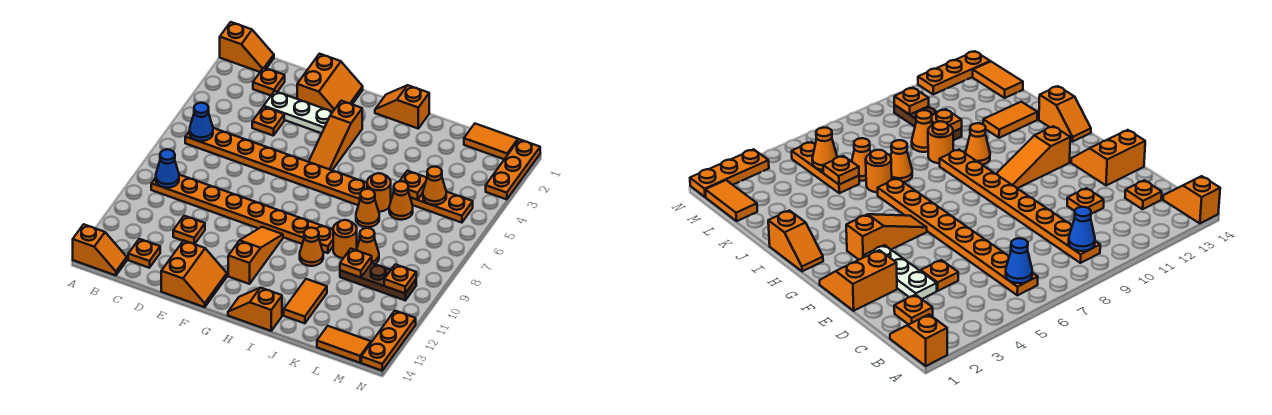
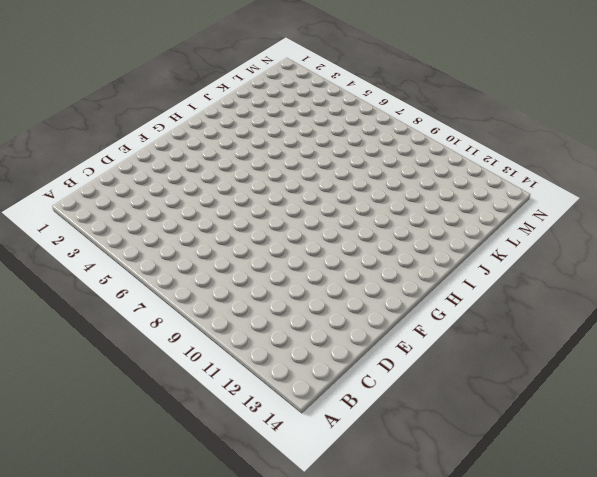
none -> orange 1x2 slope [220,22,274,72]
none -> orange 1x2 slope [73,224,127,275]
none -> orange 1x8 plate [185,128,367,205]
none -> orange 1x8 plate [151,175,333,253]

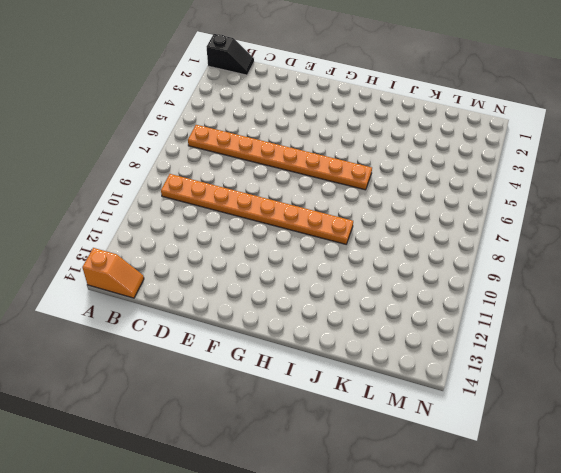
black 1x2 slope [207,34,254,75] -> orange 1x2 slope [220,22,274,72]
none -> orange 1x1 plate [253,68,285,95]
none -> orange 1x1 plate [128,239,160,268]
none -> white 1x3 plate [264,91,332,133]
none -> orange 1x1 plate [252,107,284,136]

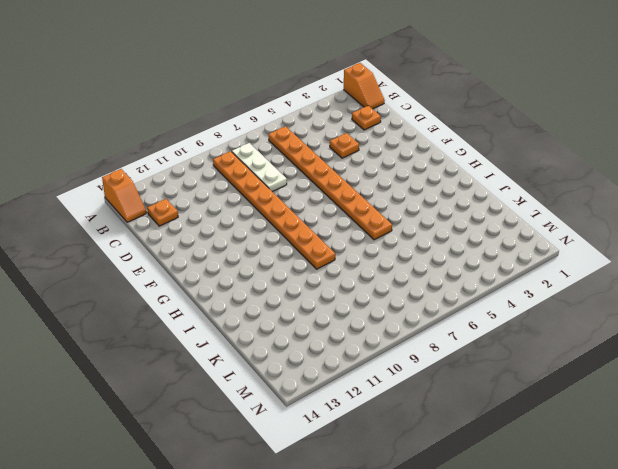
white 1x3 plate [232,143,287,192] -> white 1x3 plate moved to [264,91,332,133]
none -> orange 1x1 plate [173,216,205,244]
none -> orange 2x2 slope [297,54,363,112]
none -> orange 2x2 slope [161,240,227,307]
none -> orange 1x3 slope [309,101,362,170]

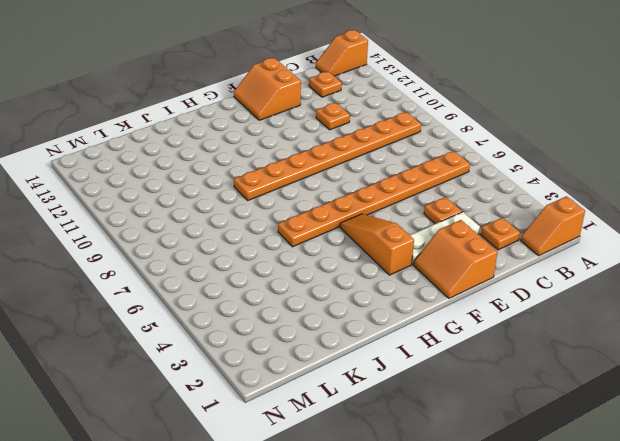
none -> orange 1x3 slope [228,227,283,284]
none -> orange 1x2 slope [375,85,429,128]
none -> orange 1x2 slope [228,288,282,331]
none -> orange 1x1 cone [300,228,323,266]

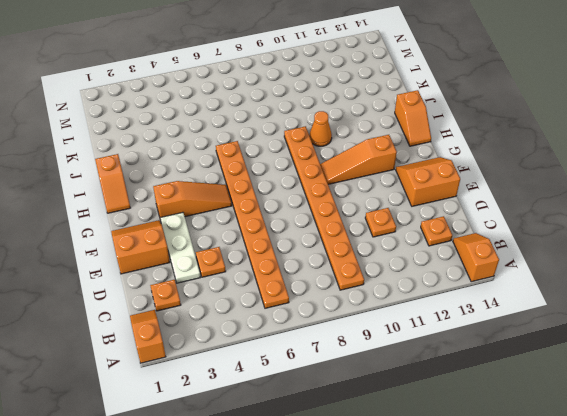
none -> orange 1x1 round brick [367,173,391,212]
none -> orange 1x1 cone [356,189,379,227]
none -> orange 1x1 round brick [333,220,357,258]
none -> orange 1x2 tile [284,279,327,323]

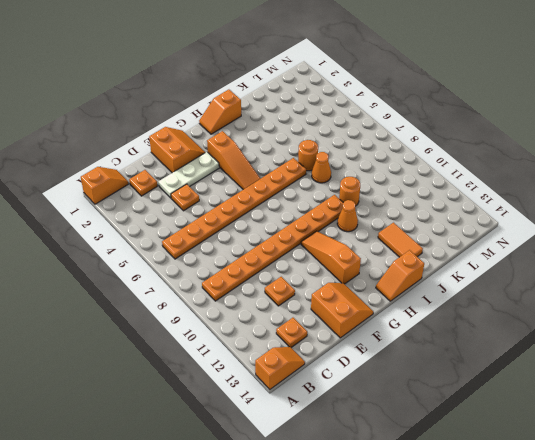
none -> orange 1x3 plate [410,192,473,223]
none -> orange 1x1 cone [389,181,413,220]
none -> orange 1x1 cone [356,228,379,264]
none -> brown 1x3 plate [340,263,416,300]

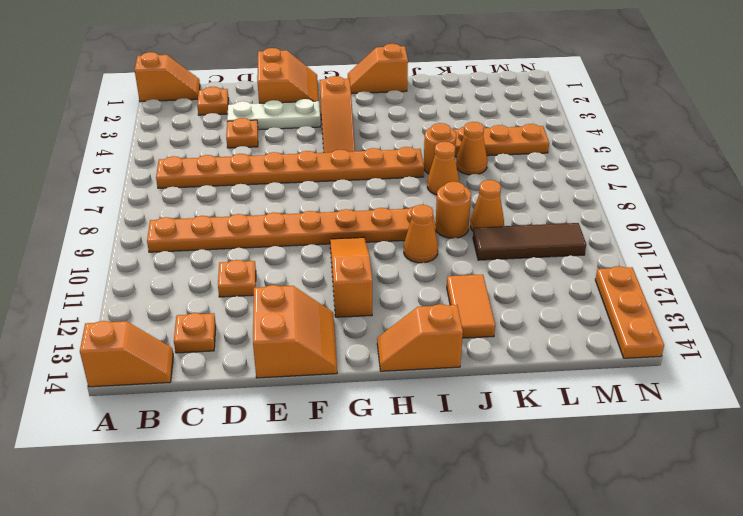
brown 1x3 tile [473,223,586,260] -> brown 1x3 plate [340,263,416,300]
none -> orange 1x2 tile [464,124,518,159]
none -> orange 1x2 tile [317,326,371,363]
none -> orange 1x3 plate [486,139,540,199]
none -> blue 1x1 cone [190,103,213,141]

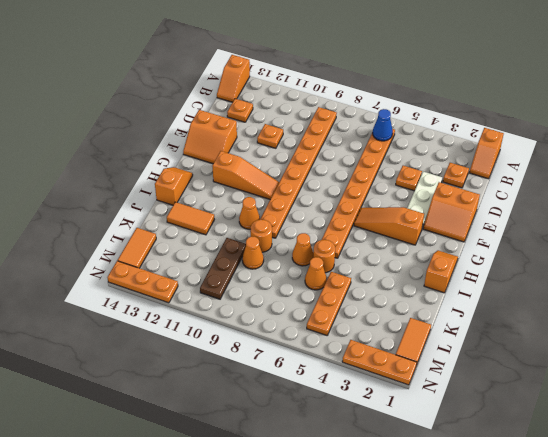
none -> blue 1x1 cone [156,149,179,188]
none -> orange 1x1 plate [400,171,427,200]
none -> orange 1x1 plate [340,249,372,278]
none -> orange 1x1 cone [423,167,446,205]

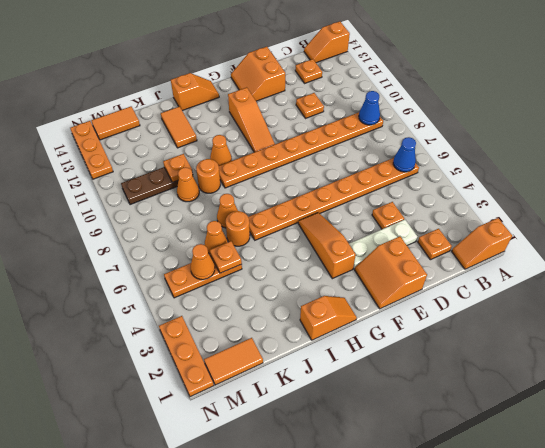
none -> orange 1x1 plate [384,264,416,293]

